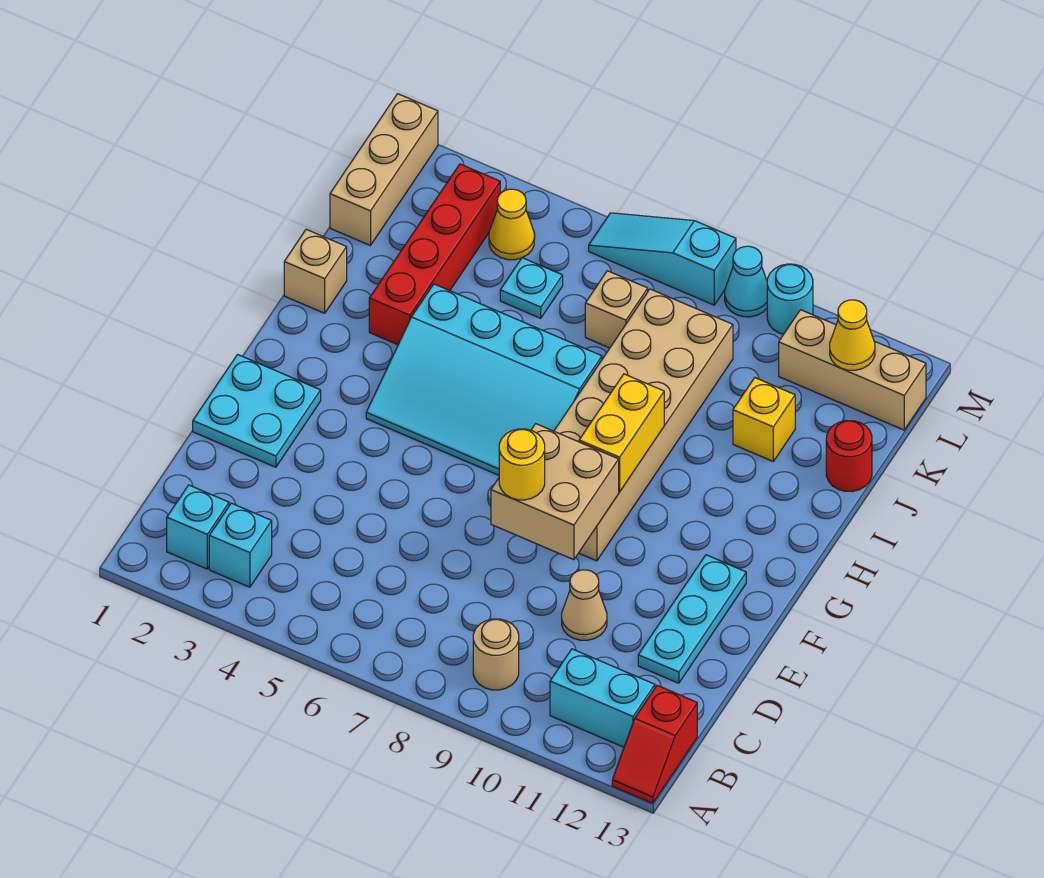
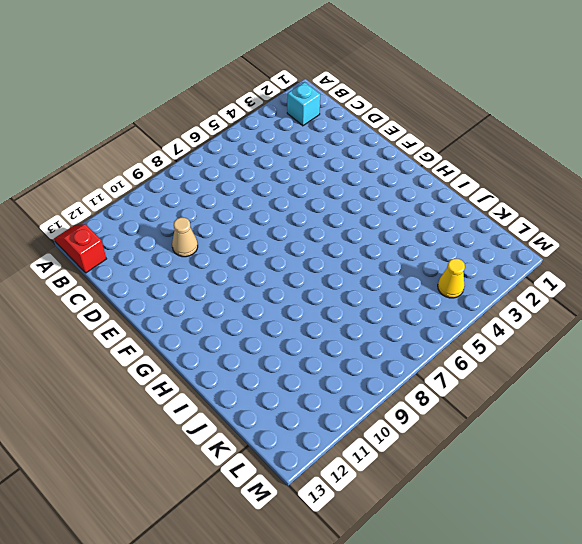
none -> cyan 1x1 brick [209,503,272,587]
none -> tan 1x1 round brick [473,619,519,690]
none -> cyan 1x2 brick [550,649,655,747]

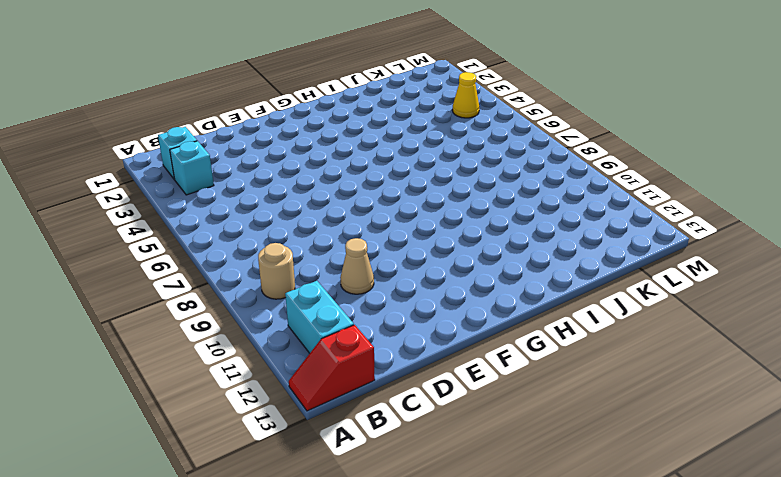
none -> cyan 1x3 plate [638,555,746,683]
none -> cyan 2x2 plate [193,355,321,467]
none -> tan 2x6 brick [554,289,733,561]

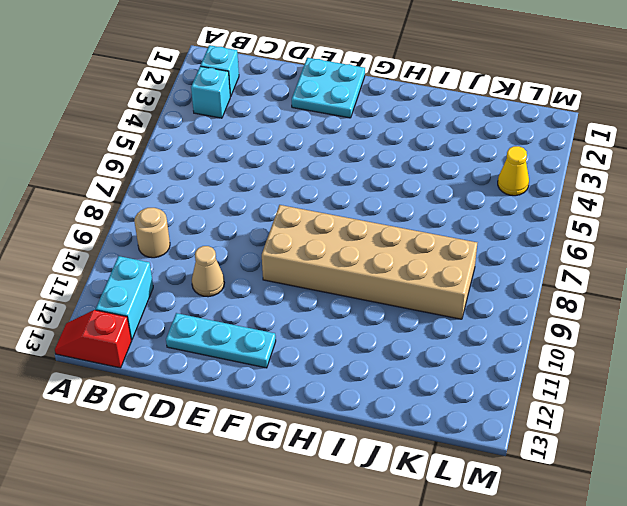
none -> cyan 3x4 slope [366,284,602,475]
none -> tan 1x1 brick [284,229,347,313]
none -> red 1x4 brick [369,164,500,345]

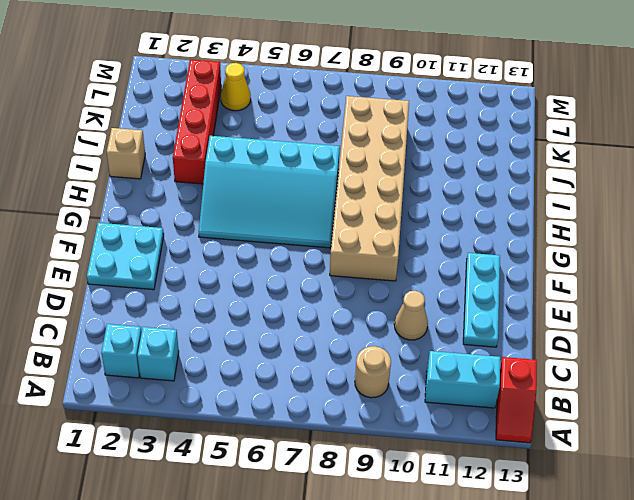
none -> yellow 1x1 brick [733,378,795,461]
none -> red 1x1 round brick [826,420,872,491]
none -> tan 1x3 brick [330,94,438,246]

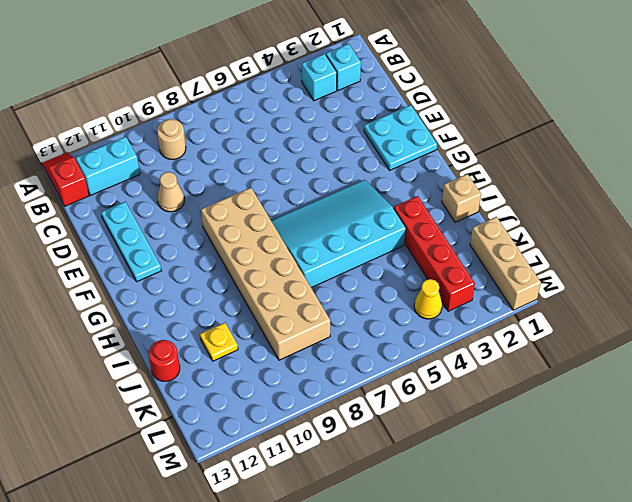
yellow 1x1 plate [200,323,238,361] -> yellow 1x1 brick [733,378,795,461]
none -> cyan 1x1 plate [500,258,563,318]
none -> tan 1x1 brick [585,271,648,348]
none -> tan 1x3 brick [779,310,926,430]

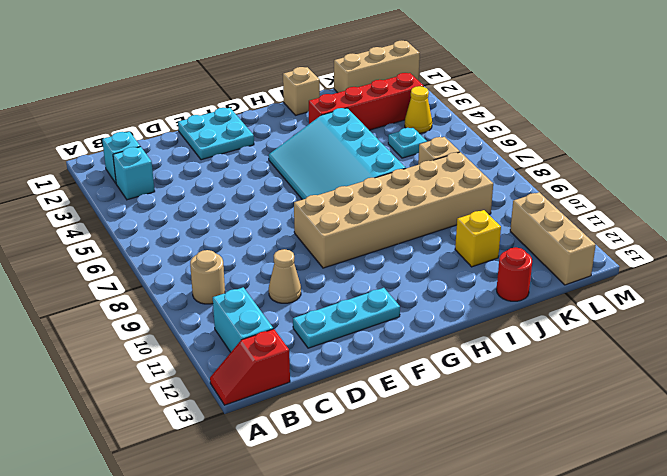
none -> cyan 1x3 slope [589,213,736,305]
none -> cyan 1x1 cone [725,246,767,317]
none -> cyan 1x1 round brick [767,264,813,334]

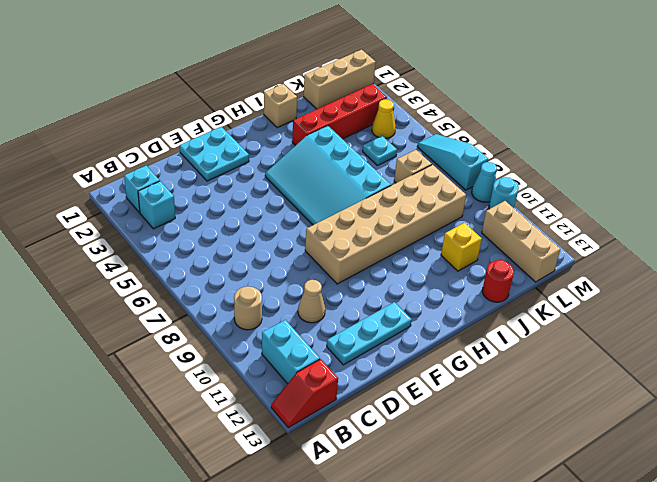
none -> tan 2x2 brick [491,424,619,560]
none -> yellow 1x2 brick [579,374,664,492]
none -> yellow 1x1 cone [830,300,875,370]

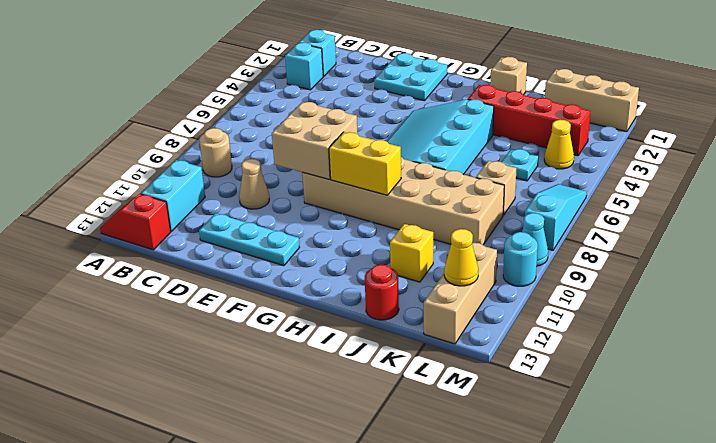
none -> yellow 1x1 round brick [499,429,545,500]

